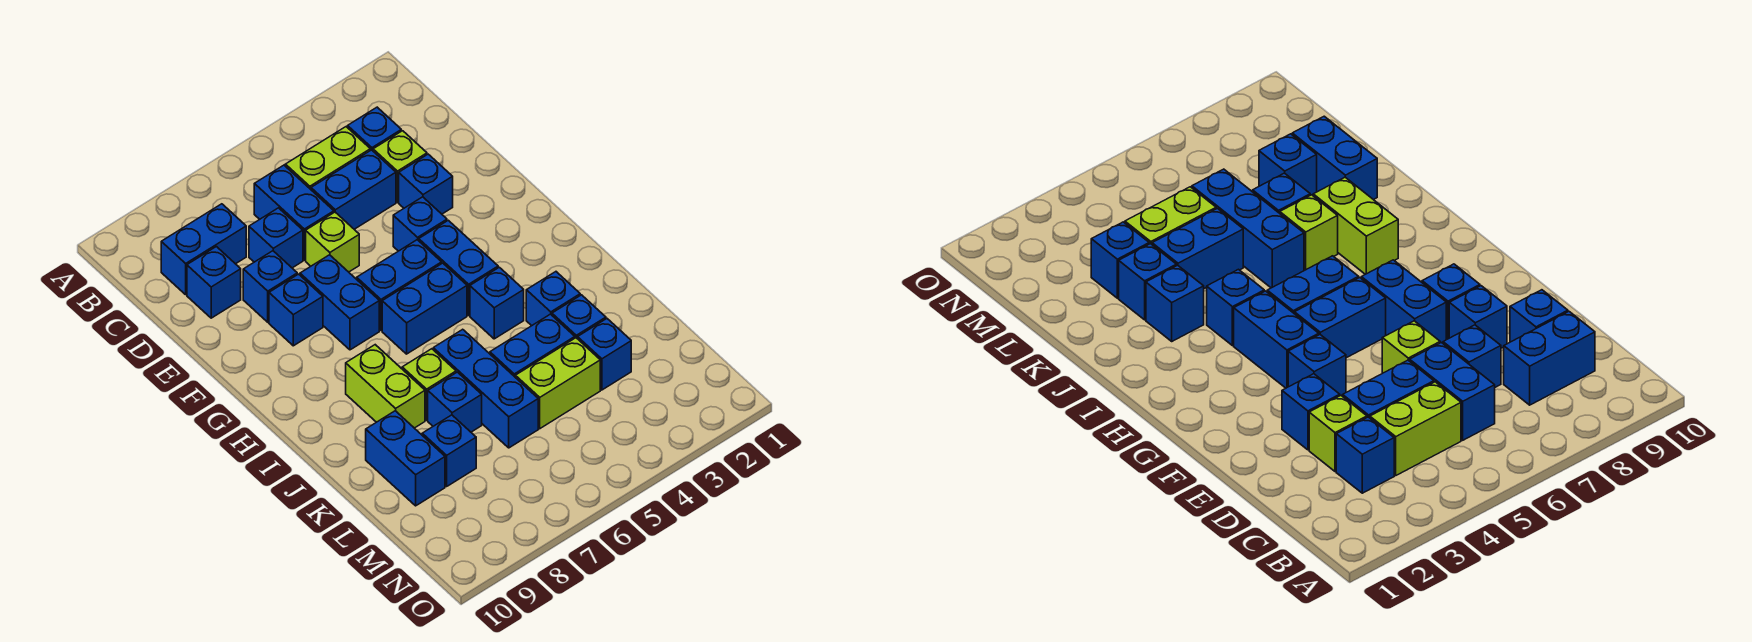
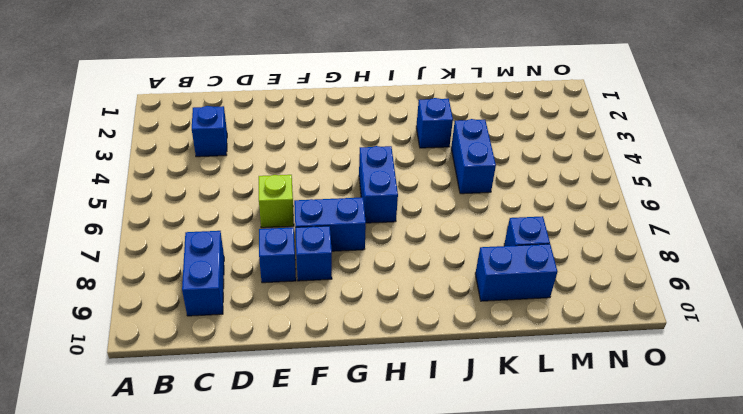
none -> lime 1x2 brick [285,127,370,189]
none -> blue 1x2 brick [254,165,334,260]
none -> lime 1x1 brick [373,131,427,202]

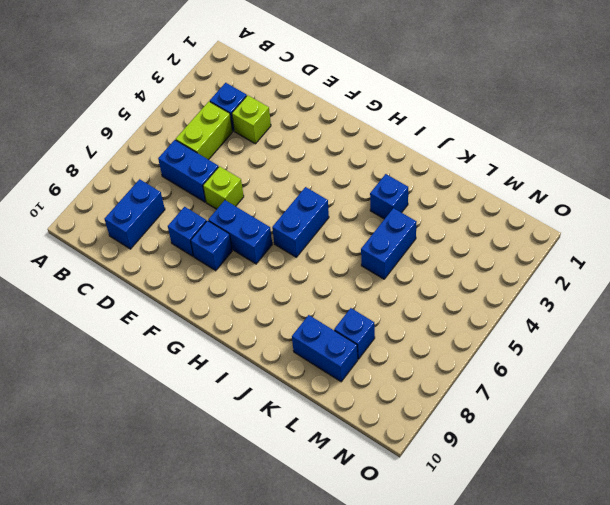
none -> blue 1x2 brick [311,150,396,229]
none -> blue 1x1 brick [249,208,303,268]
none -> blue 1x1 brick [187,247,241,318]

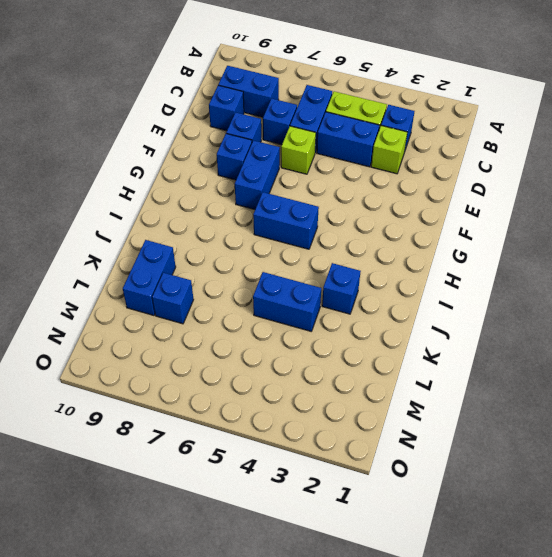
none -> blue 1x1 brick [399,154,453,214]
none -> blue 1x1 brick [393,197,447,251]
none -> blue 1x2 brick [419,220,498,315]

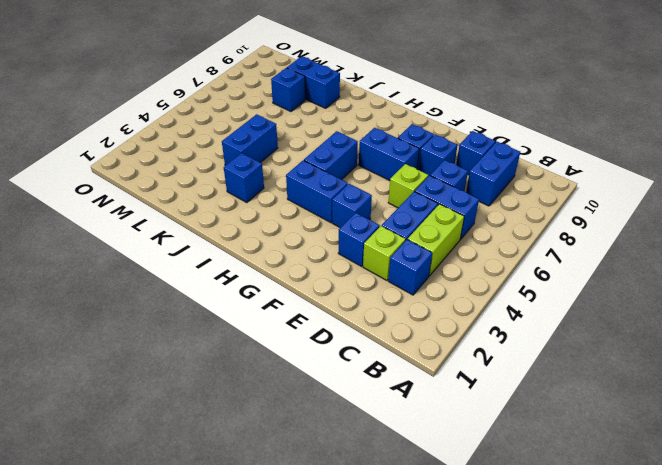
none -> blue 1x2 brick [357,240,442,331]
none -> blue 1x1 brick [470,267,524,339]
none -> lime 1x2 brick [346,345,425,428]

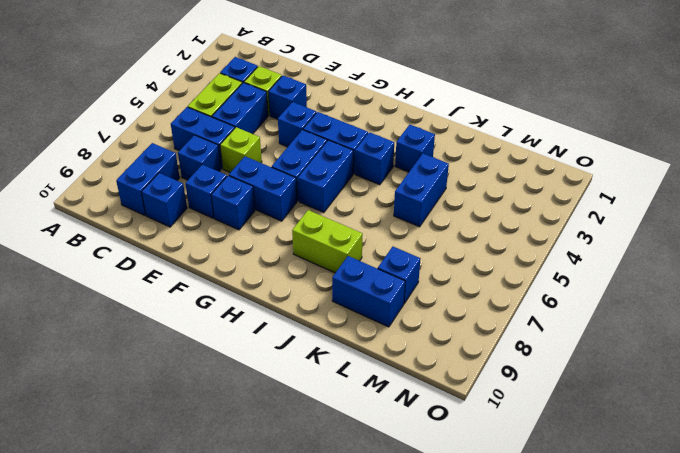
none -> blue 1x3 brick [433,329,538,448]
none -> lime 1x1 brick [402,349,456,420]
none -> blue 1x1 brick [552,295,606,339]

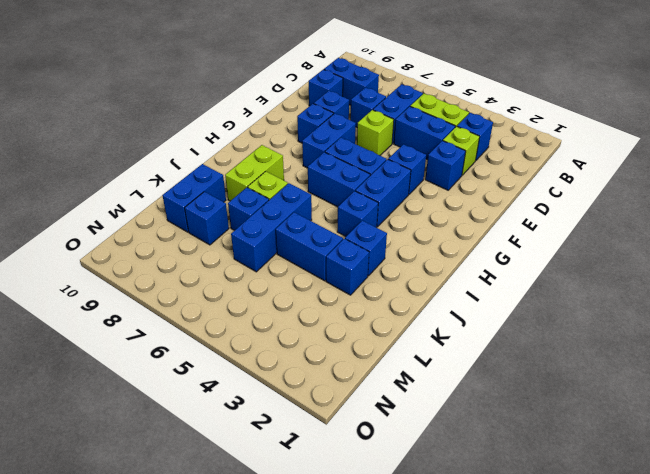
none -> blue 1x1 brick [578,319,631,390]
none -> lime 1x2 brick [515,338,600,429]

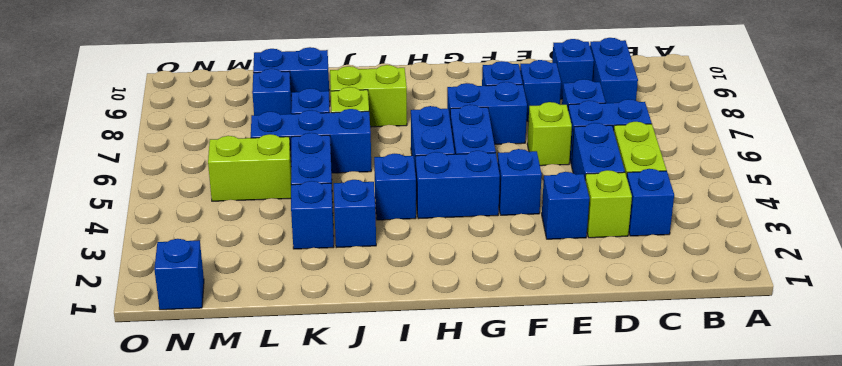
lime 1x2 brick [208,134,291,201] -> lime 1x2 brick turned to [515,338,600,429]
blue 1x1 brick [154,239,204,310] -> blue 1x1 brick moved to [578,319,631,390]

